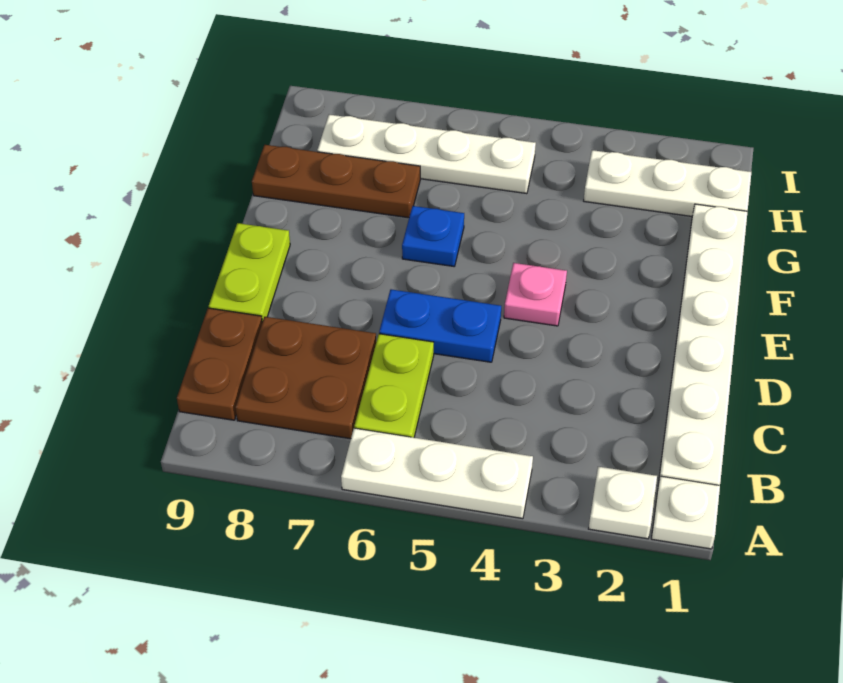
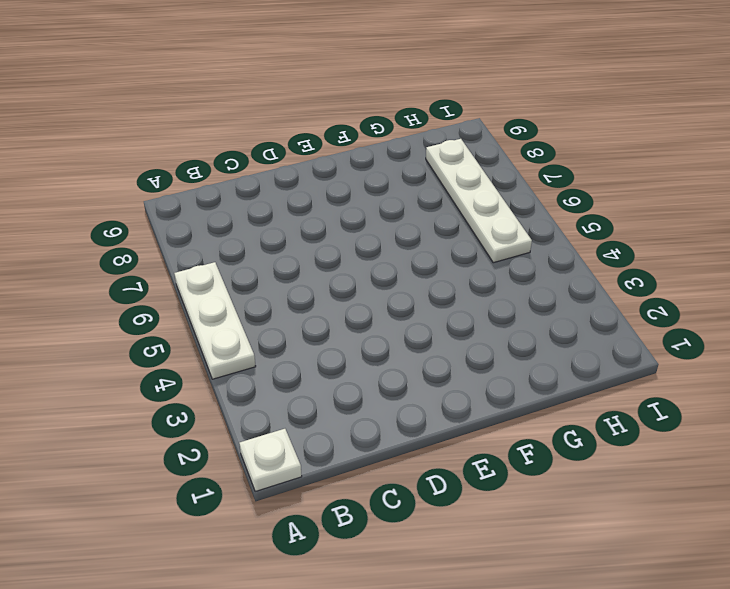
none -> white 1x1 plate [589,467,657,539]
none -> white 1x6 plate [658,204,748,486]
none -> lime 1x2 plate [354,334,434,438]

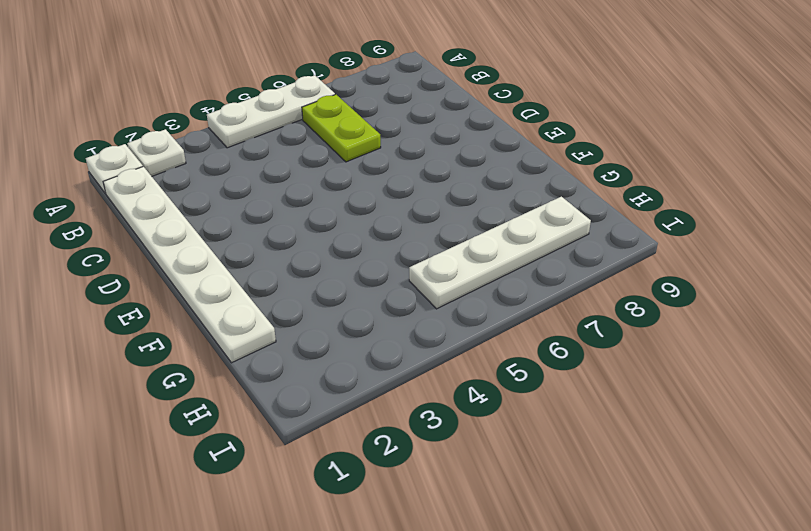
none -> brown 2x2 plate [235,317,376,439]
none -> brown 1x2 plate [177,308,262,420]
none -> blue 1x2 plate [379,289,501,362]

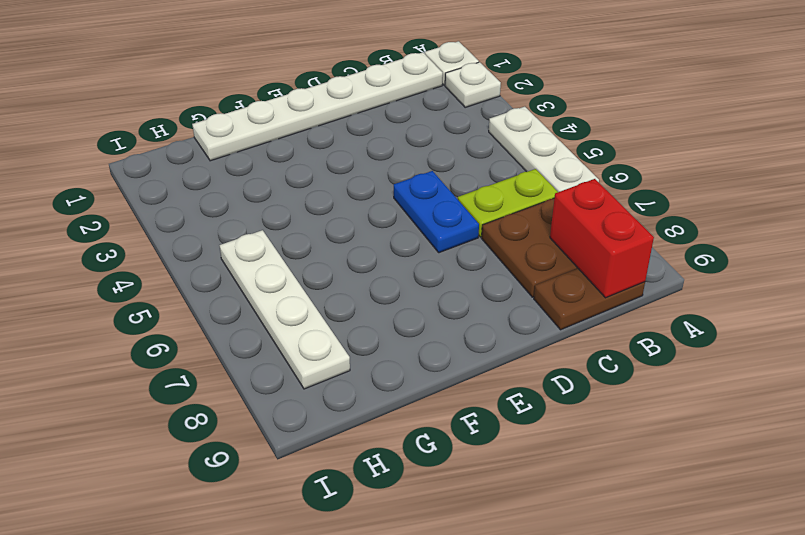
red 1x2 brick [550,179,654,298] -> none
none -> lime 1x2 plate [209,223,290,322]
none -> pink 1x1 plate [504,263,567,326]
none -> blue 1x1 plate [402,206,464,266]

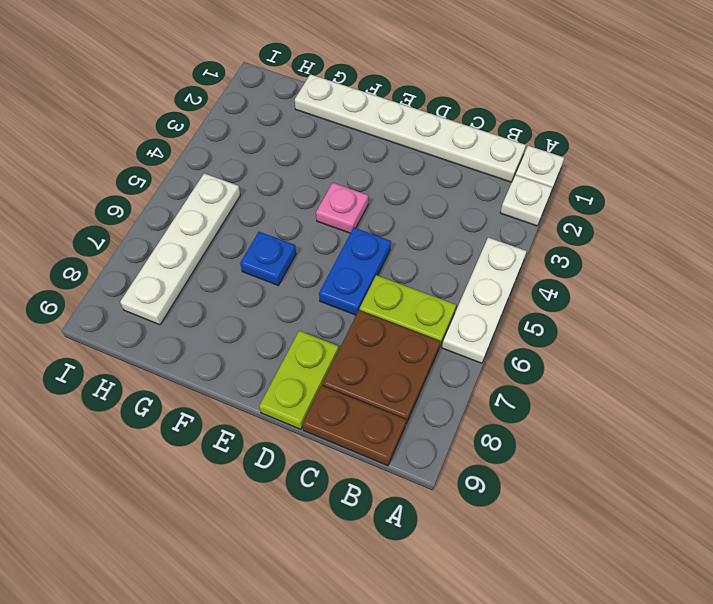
lime 1x2 plate [259,331,339,429] -> lime 1x2 plate turned to [209,223,290,322]
none -> brown 1x3 plate [252,145,420,218]
none -> white 1x3 plate [584,150,751,216]

